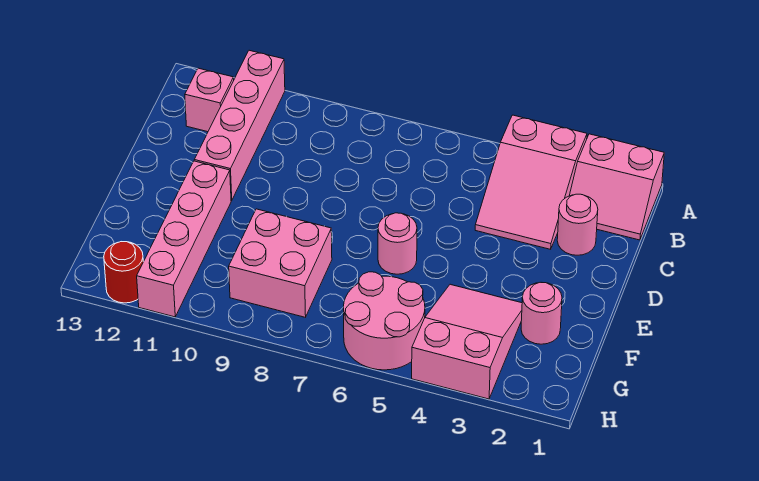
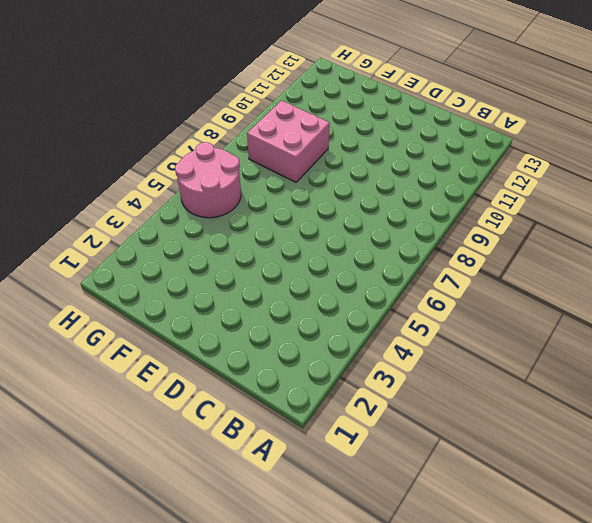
none -> pink 2x2 slope [569,134,664,240]
none -> pink 2x3 slope [475,115,587,249]
none -> pink 1x4 brick [194,50,285,201]

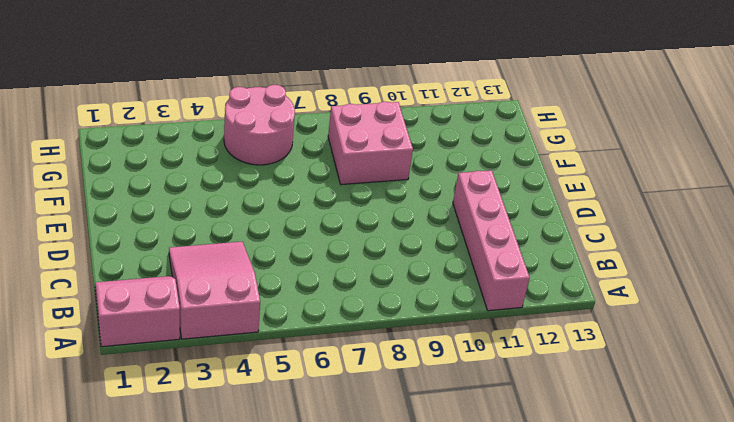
none -> pink 1x1 brick [185,68,234,132]
none -> pink 1x1 round brick [557,194,598,255]
none -> pink 1x1 round brick [378,213,417,274]

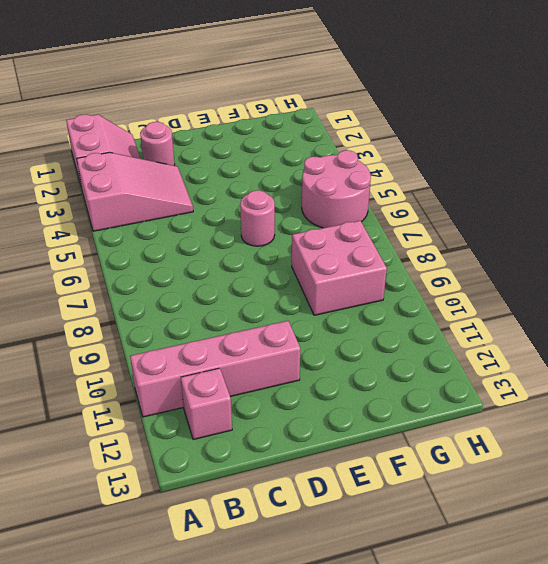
none -> pink 1x4 brick [137,161,231,317]
none -> pink 1x1 round brick [521,282,562,344]
none -> pink 2x3 slope [412,284,522,399]

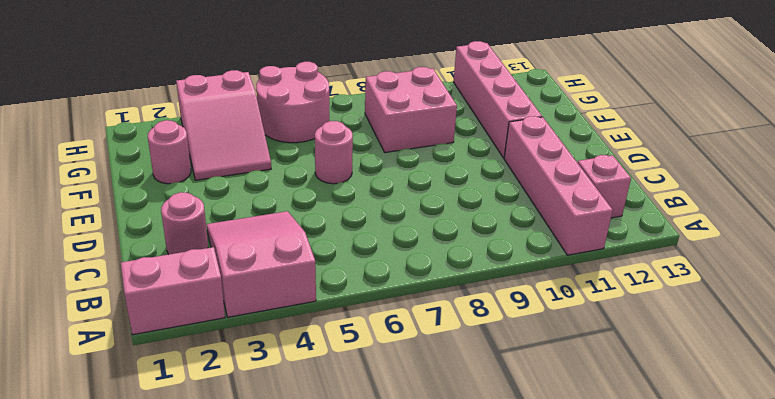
none -> red 1x1 round brick [104,242,143,303]

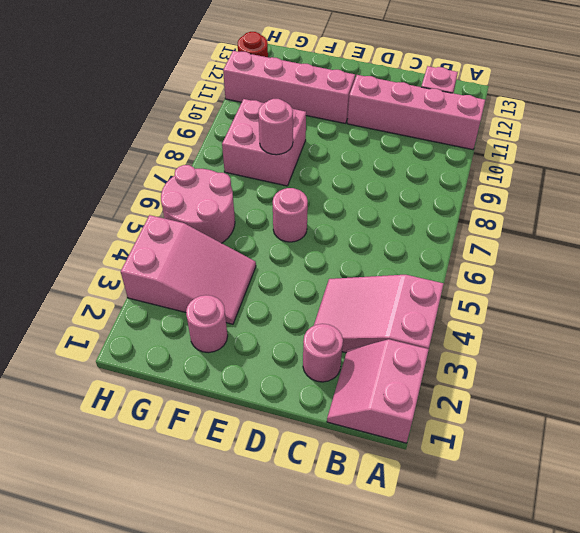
pink 1x1 round brick [258,99,293,155] -> none

